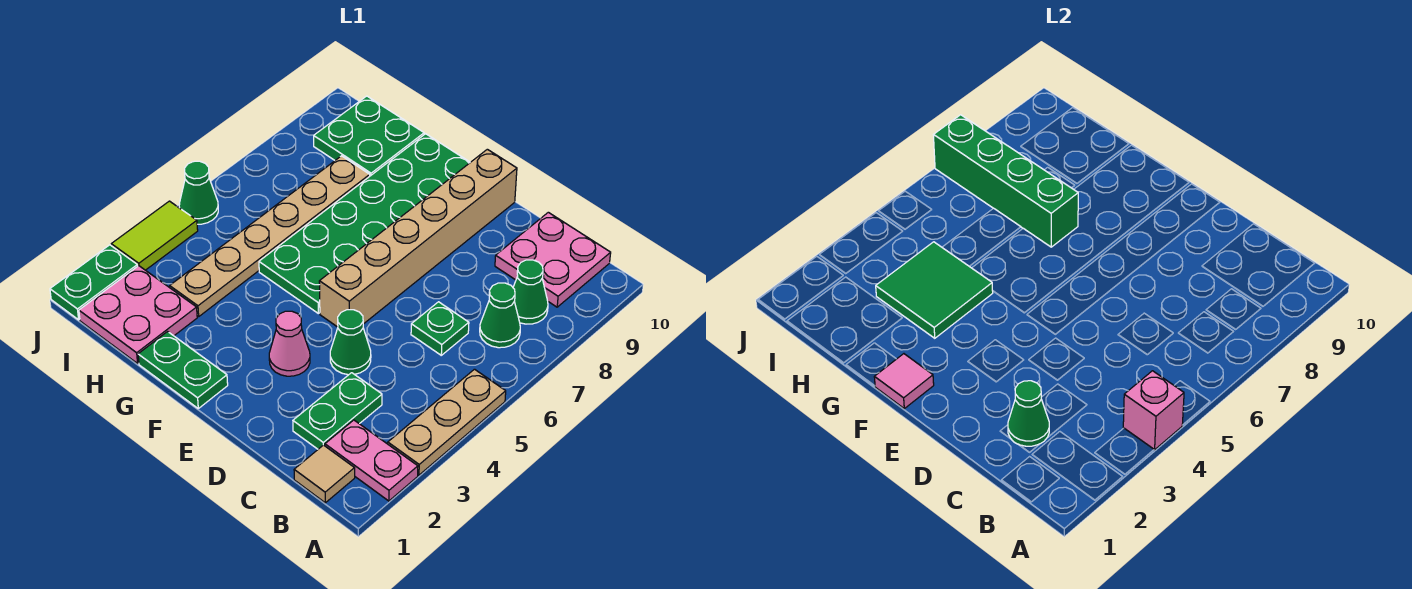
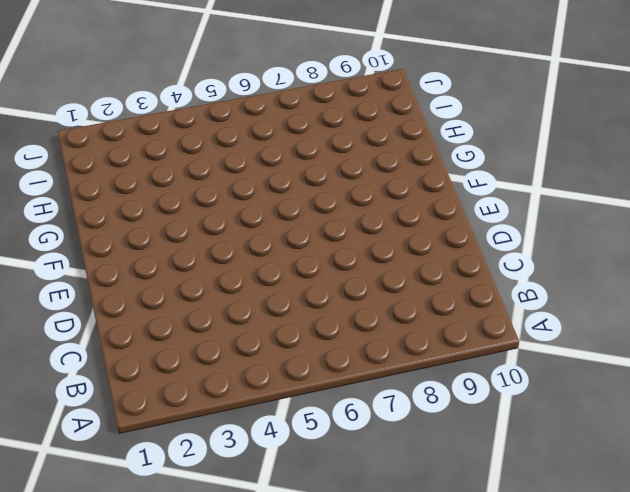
none -> pink 1x2 plate [325,420,418,501]
none -> tan 1x3 plate [388,369,506,475]
none -> tan 1x1 tile [294,445,355,503]

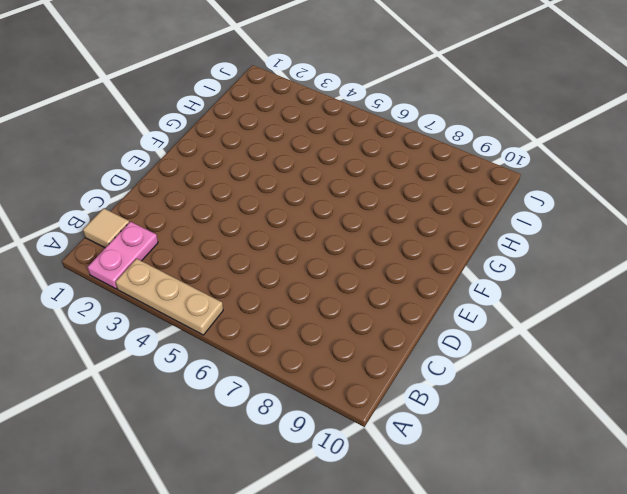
none -> green 1x1 cone [480,283,520,348]
none -> green 1x1 cone [513,260,548,324]
none -> pink 2x2 plate [495,212,611,307]

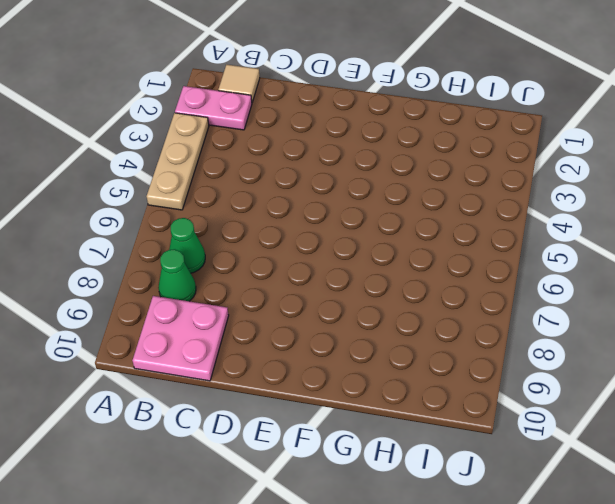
none -> green 1x2 plate [293,373,382,449]
none -> green 1x1 plate [411,302,469,355]
none -> green 1x1 cone [330,310,371,375]

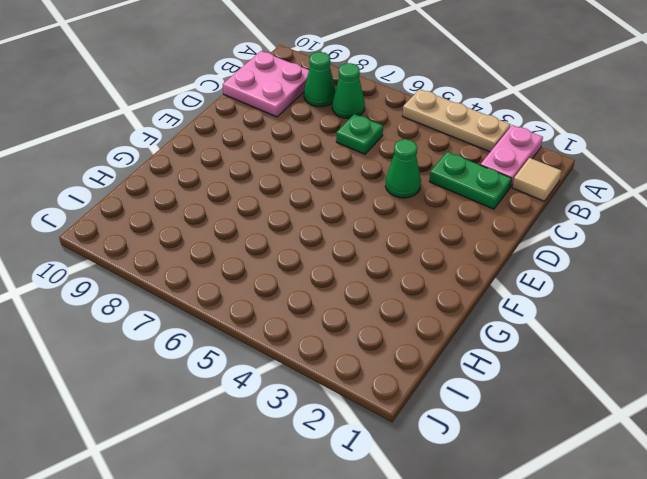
none -> pink 1x1 cone [269,311,310,376]
none -> tan 1x6 brick [319,149,517,327]
none -> green 1x2 plate [138,332,228,408]

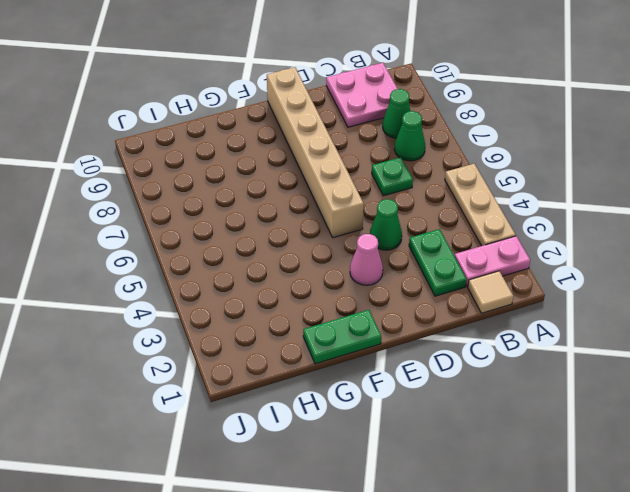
none -> green 2x6 plate [259,134,470,313]
none -> pink 2x2 plate [79,266,197,363]
none -> tan 1x6 plate [170,156,370,317]

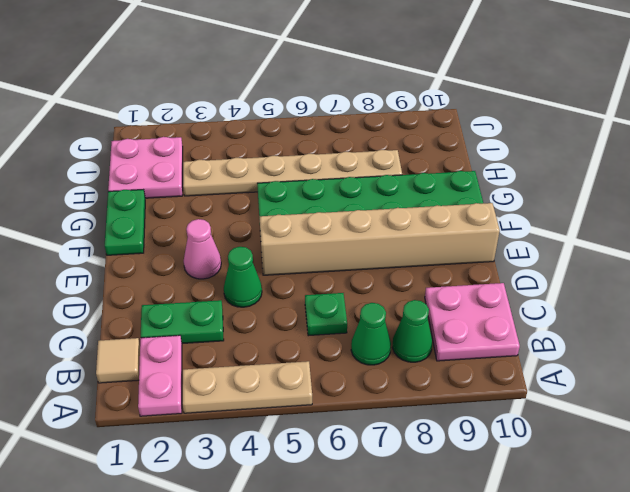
none -> green 2x2 plate [314,96,424,176]
none -> green 1x2 plate [50,245,137,320]
none -> lime 1x2 tile [111,201,198,270]

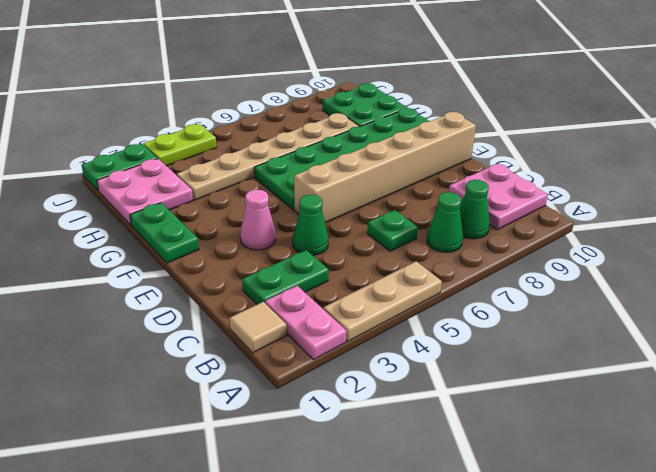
lime 1x2 plate [144,124,216,166] -> lime 1x2 tile [111,201,198,270]
none -> green 1x1 cone [179,161,218,224]
none -> pink 1x1 brick [1123,371,1184,450]
none -> green 1x1 cone [1008,381,1049,446]

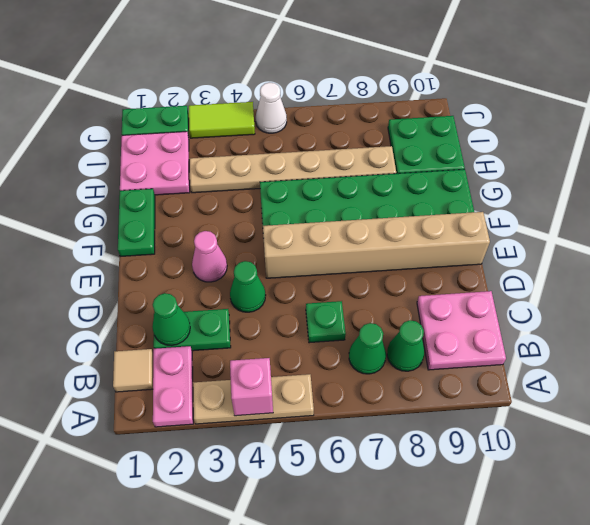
white 1x1 cone [256,82,287,133] -> green 1x1 cone [179,161,218,224]
none -> pink 1x1 tile [874,354,934,408]
none -> green 2x2 tile [876,242,993,338]
none -> green 1x4 brick [934,115,1078,247]

